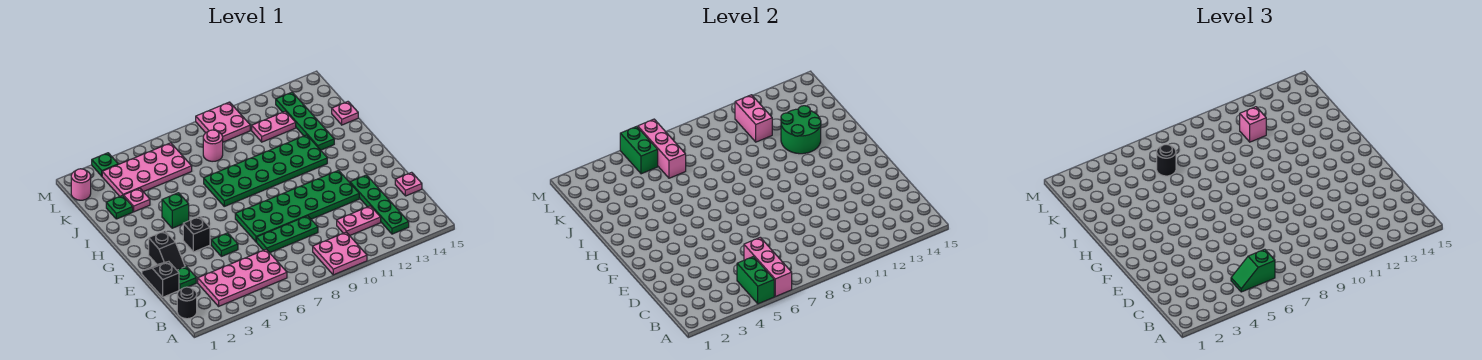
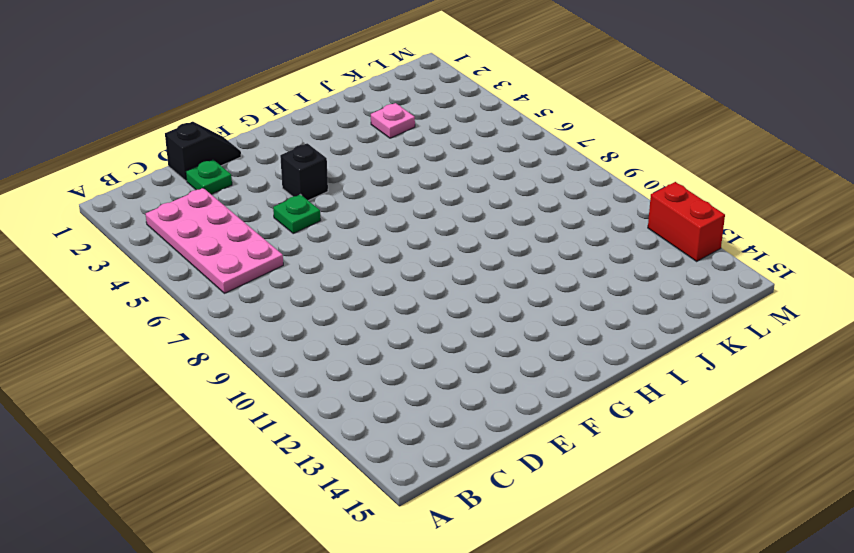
red 1x2 brick [648,182,725,261] -> none
none -> pink 2x2 plate [313,232,367,275]
none -> black 1x1 round brick [177,287,197,319]
none -> green 1x4 plate [350,175,409,234]
none -> pink 1x2 plate [337,206,381,236]

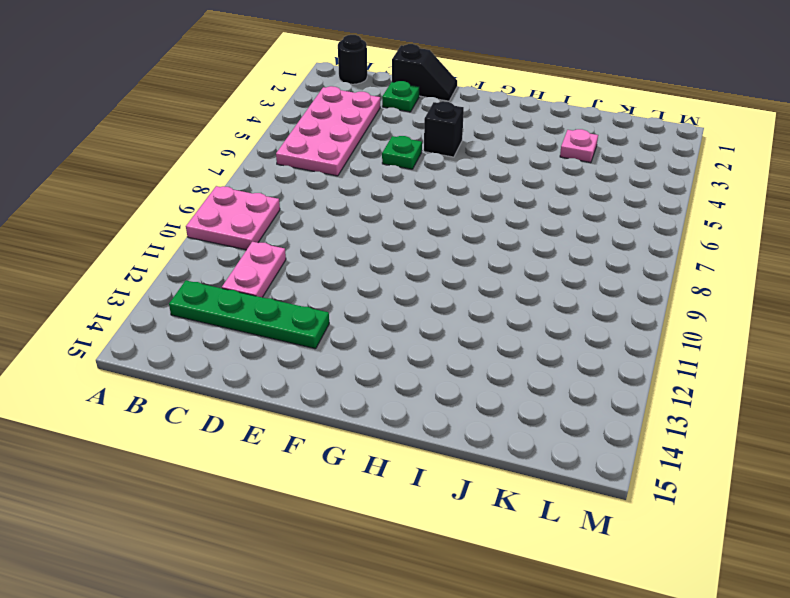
none -> green 1x3 plate [257,216,318,253]
none -> pink 1x1 plate [395,172,422,196]
none -> black 1x2 slope [149,231,185,270]
none -> green 2x6 plate [235,170,359,242]

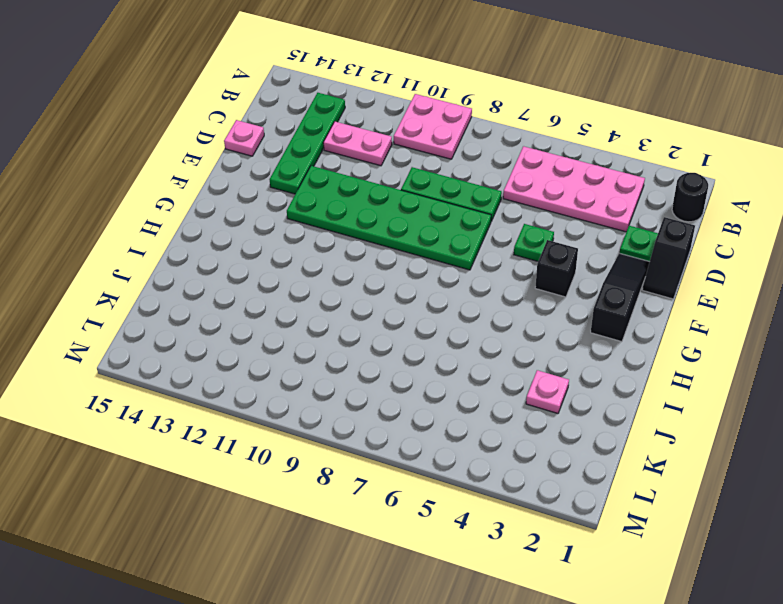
black 1x3 slope [591,253,649,342] -> black 1x2 slope [149,231,185,270]
none -> green 1x1 brick [162,193,189,228]
none -> green 2x6 plate [204,135,327,206]
none -> green 1x4 plate [276,92,334,150]
none -> green 1x1 plate [106,195,133,219]

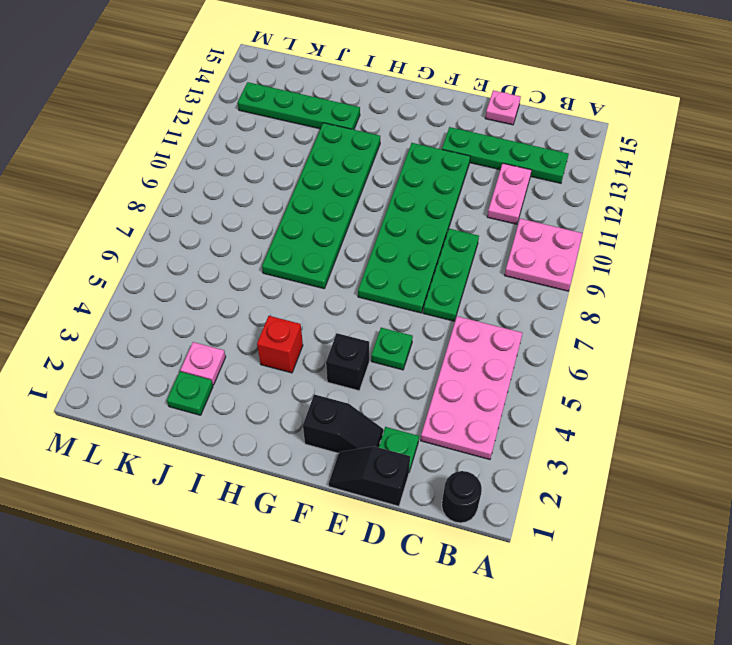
red 1x1 brick [257,316,303,373] -> green 1x1 brick [162,193,189,228]
none -> pink 1x1 plate [332,102,358,125]
none -> pink 2x4 plate [102,143,192,196]
none -> pink 1x1 round brick [203,130,223,162]
none -> pink 1x2 plate [252,111,296,142]

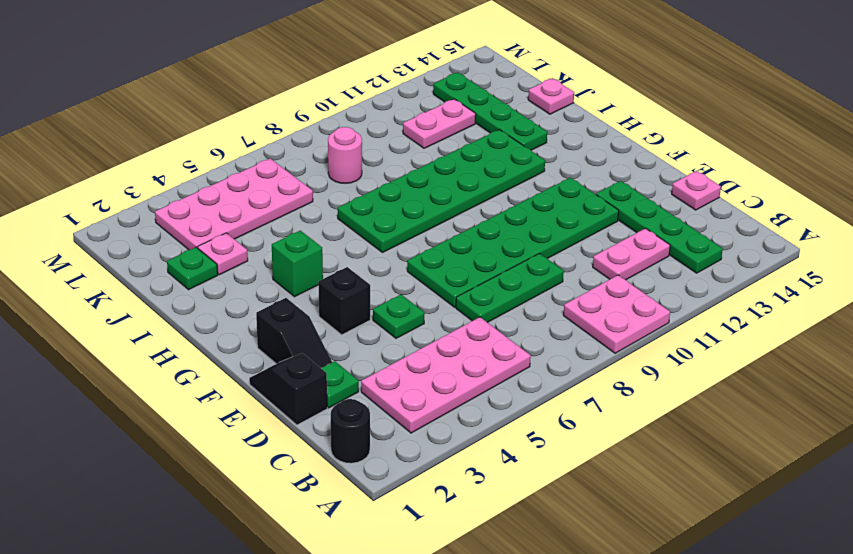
none -> pink 1x1 round brick [71,169,91,200]
none -> pink 2x2 plate [196,102,250,142]
none -> green 1x1 plate [92,153,118,176]
none -> green 1x2 brick [737,257,774,304]

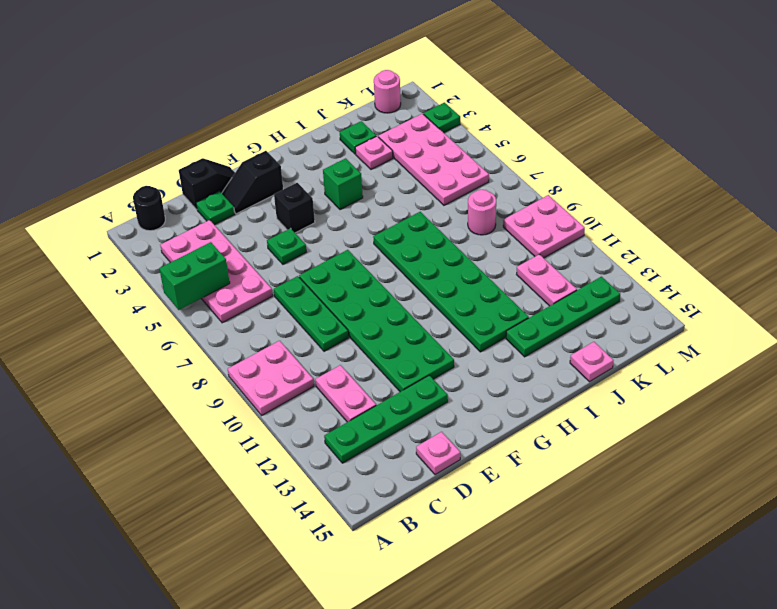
none -> pink 1x3 brick [744,237,792,296]
none -> green 2x2 round brick [781,106,821,154]
none -> pink 1x3 brick [638,119,686,178]
none -> pink 1x2 brick [735,95,772,142]

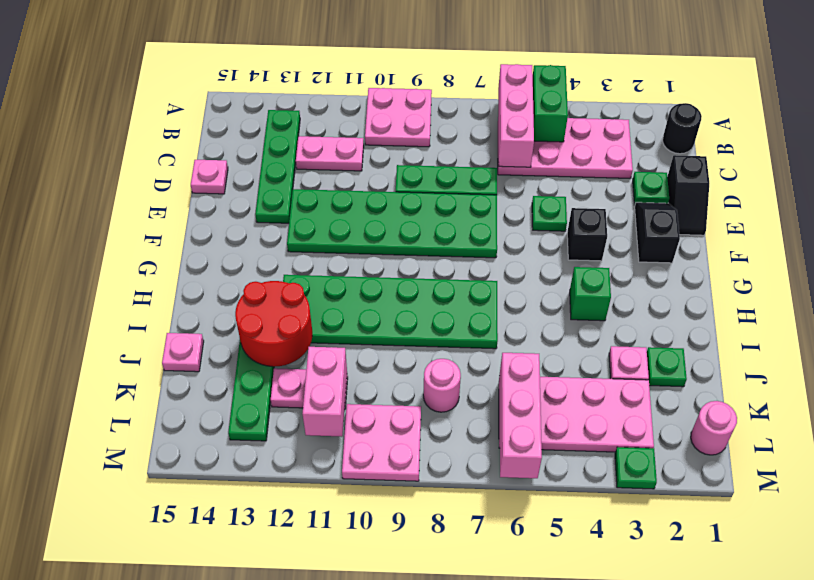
red 2x2 round brick [235,281,312,367] -> green 2x2 round brick [781,106,821,154]
none -> green 1x2 brick [620,126,658,174]
none -> green 1x2 slope [1231,249,1275,292]
none -> black 1x1 round brick [1157,144,1176,176]
none -> pink 1x1 brick [1240,107,1266,142]

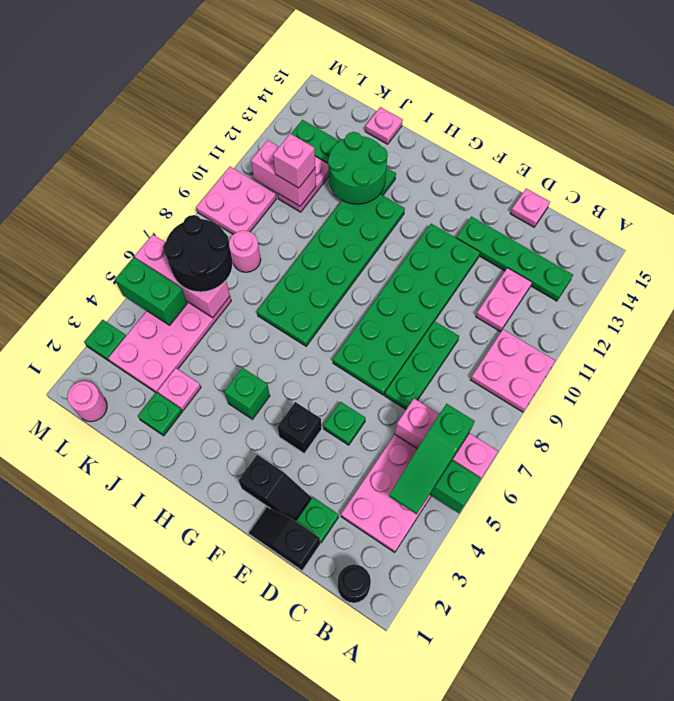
green 1x3 slope [389,404,475,514] -> green 1x2 slope [1231,249,1275,292]
black 2x2 round brick [163,215,232,292] -> black 1x1 round brick [1157,144,1176,176]

